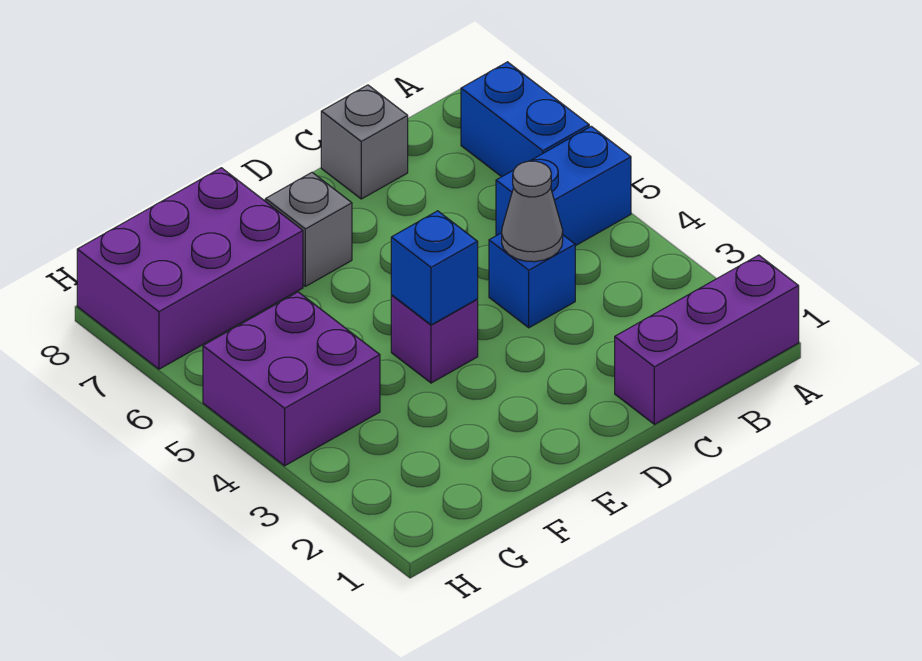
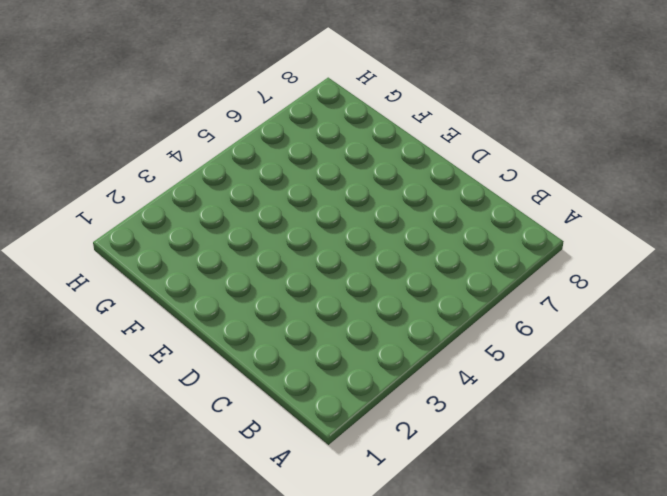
none -> purple 1x3 brick [615,255,799,424]
none -> blue 1x2 brick [496,126,631,246]

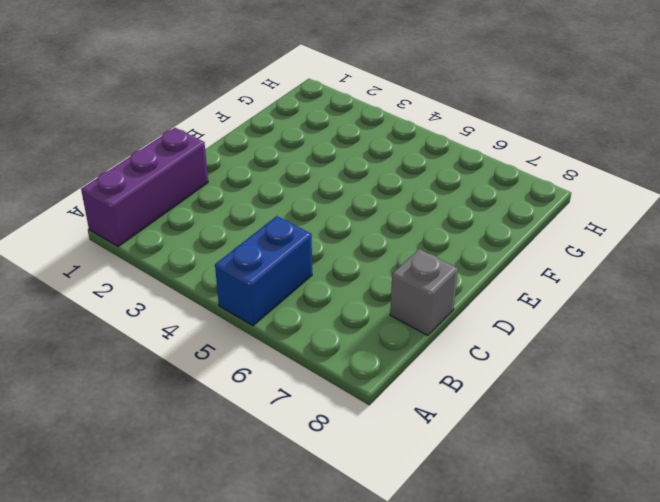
none -> blue 1x2 brick [461,62,589,177]
none -> blue 1x1 brick [489,233,575,328]

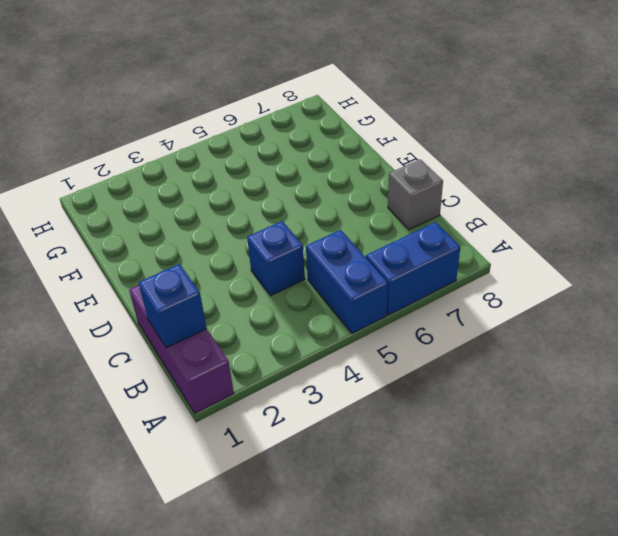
blue 1x1 brick [138,264,207,348] -> blue 1x1 brick moved to [391,211,478,325]
none -> purple 1x1 brick [391,295,478,383]
none -> grey 1x1 brick [266,172,352,286]

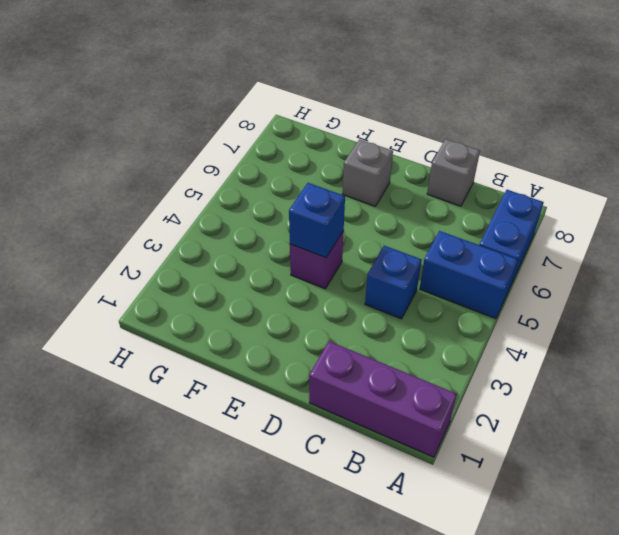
none -> purple 2x3 brick [77,168,303,369]
none -> purple 2x2 brick [203,292,380,466]

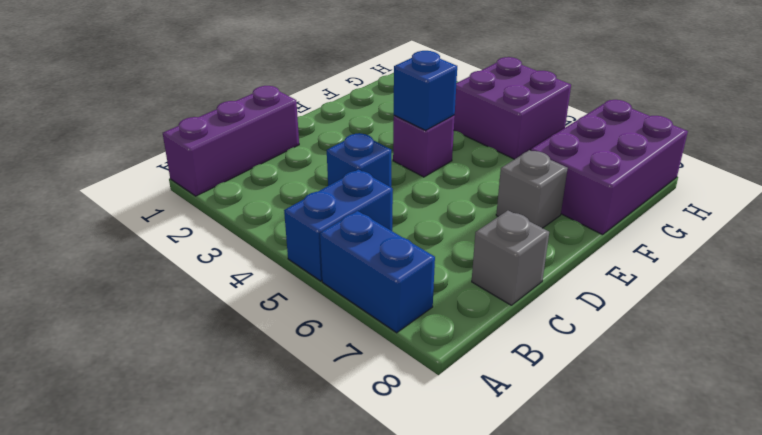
none -> grey 1x1 cone [502,161,563,262]

